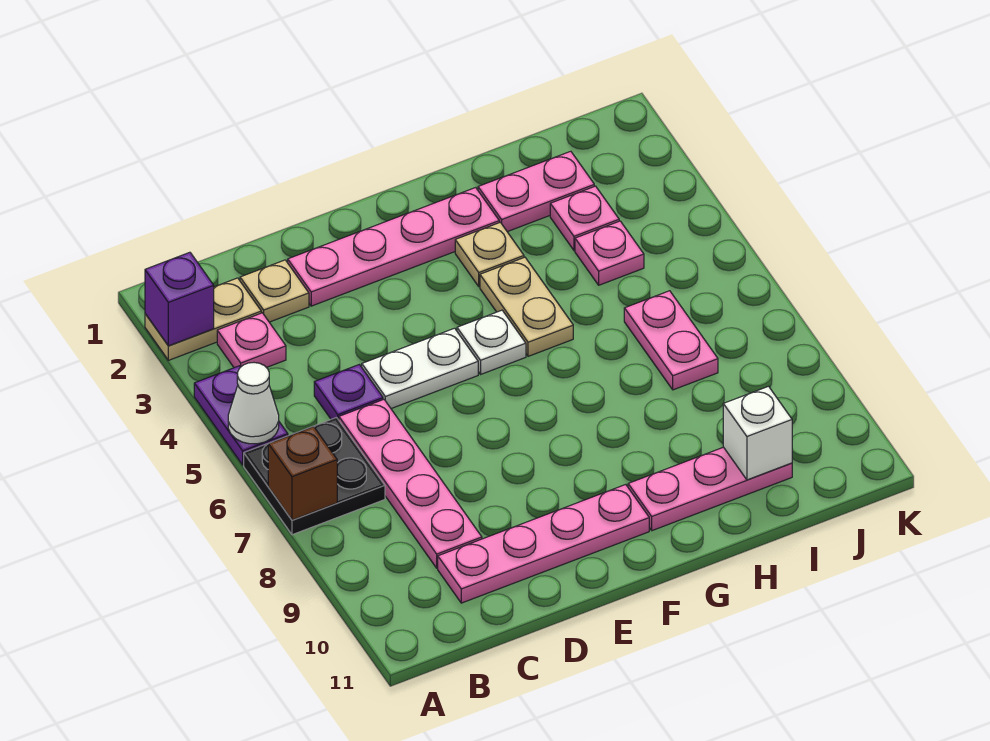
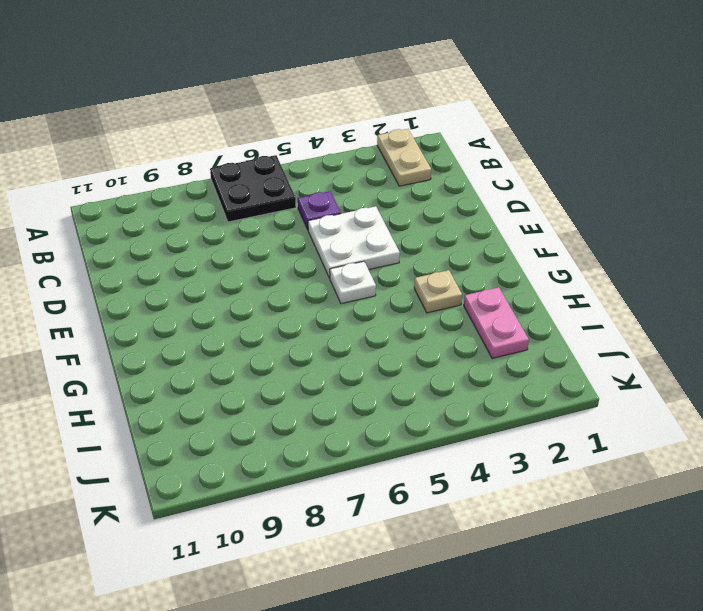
white 2x2 plate [308,206,400,278] -> white 1x2 plate [362,328,478,409]
none -> purple 1x2 plate [194,366,288,465]
none -> pink 1x1 plate [217,313,286,368]
none -> tan 1x1 plate [240,260,309,322]

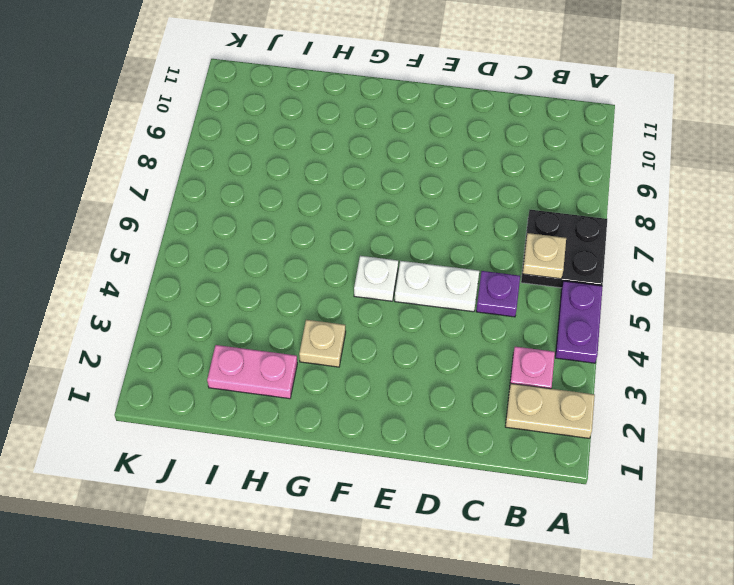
tan 1x1 plate [523,233,566,279] -> tan 1x1 plate moved to [240,260,309,322]
none -> pink 1x4 plate [339,400,482,568]
none -> pink 1x4 plate [438,485,649,603]
none -> pink 1x4 plate [288,188,499,306]

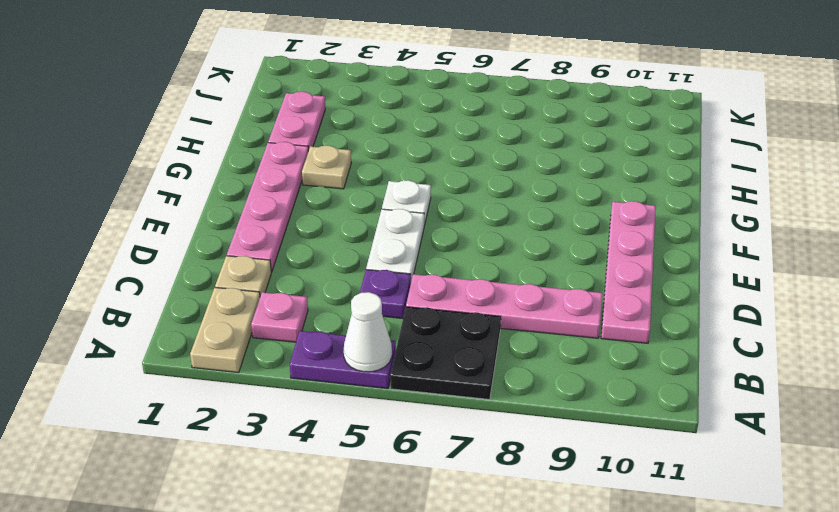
none -> tan 1x2 plate [480,257,573,356]
none -> pink 1x3 plate [628,447,792,531]
none -> pink 1x1 plate [550,186,619,250]

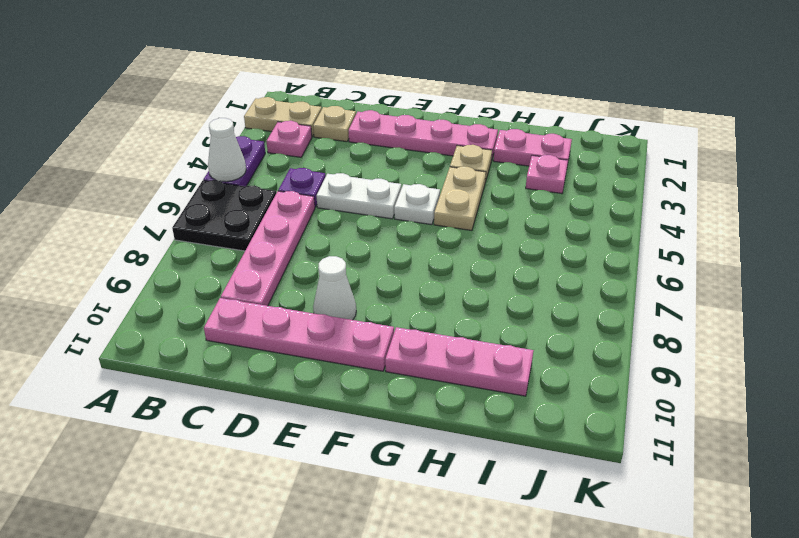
white 1x1 cone [313,256,356,320] -> none
none -> pink 1x1 plate [575,221,644,285]
none -> pink 1x2 plate [624,291,718,390]
none -> purple 1x1 brick [145,252,214,346]

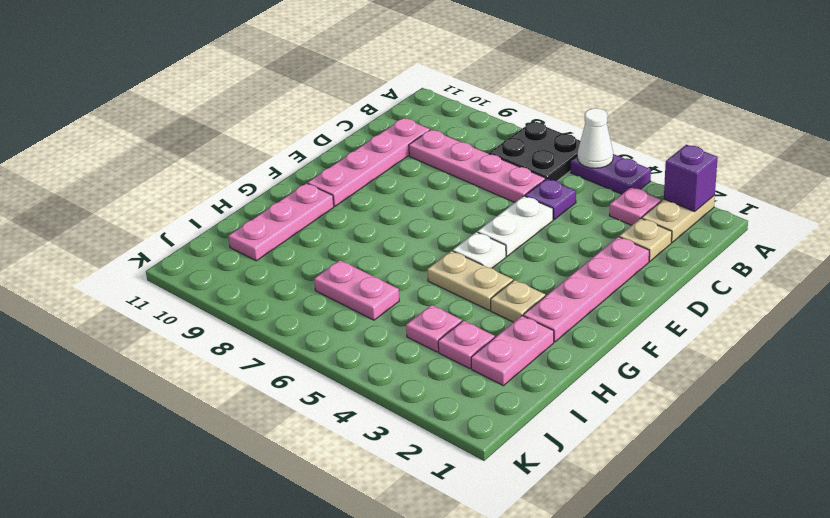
none -> brown 1x1 brick [268,427,337,520]
none -> white 1x1 brick [723,386,792,480]

